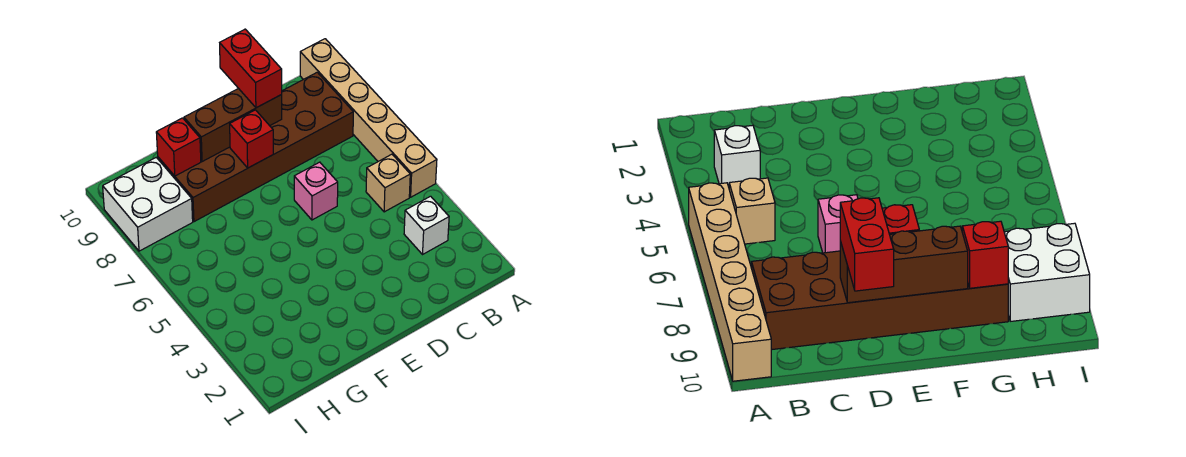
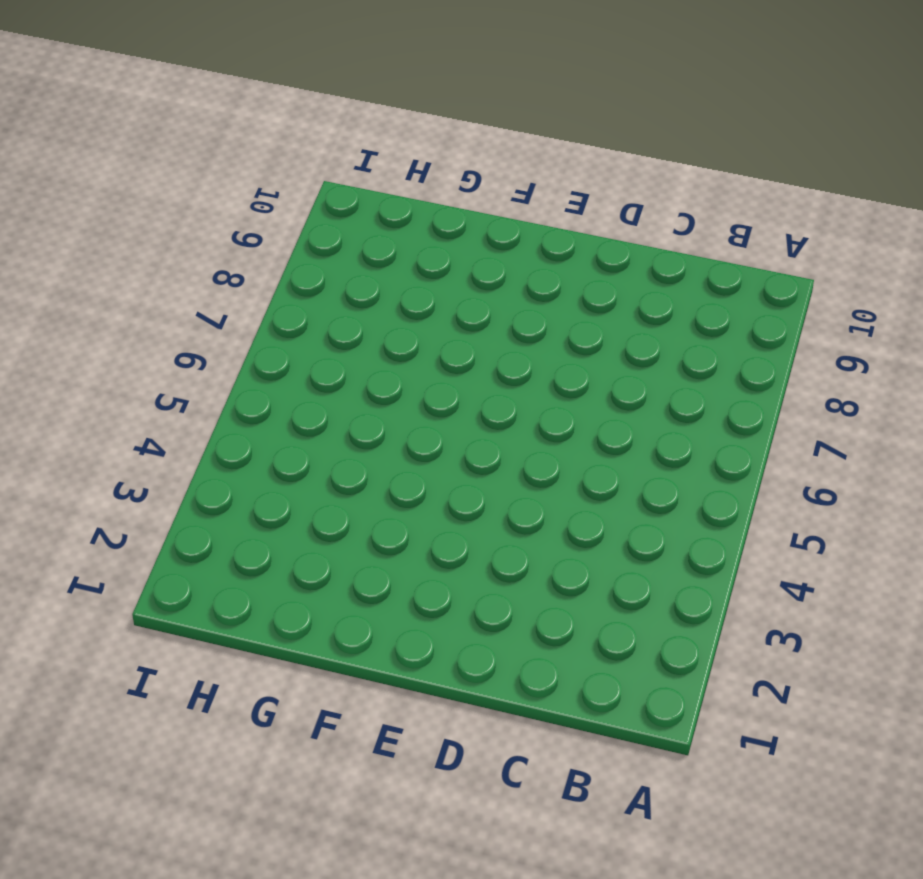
none -> tan 1x6 brick [300,39,437,197]
none -> white 1x1 brick [404,196,449,254]

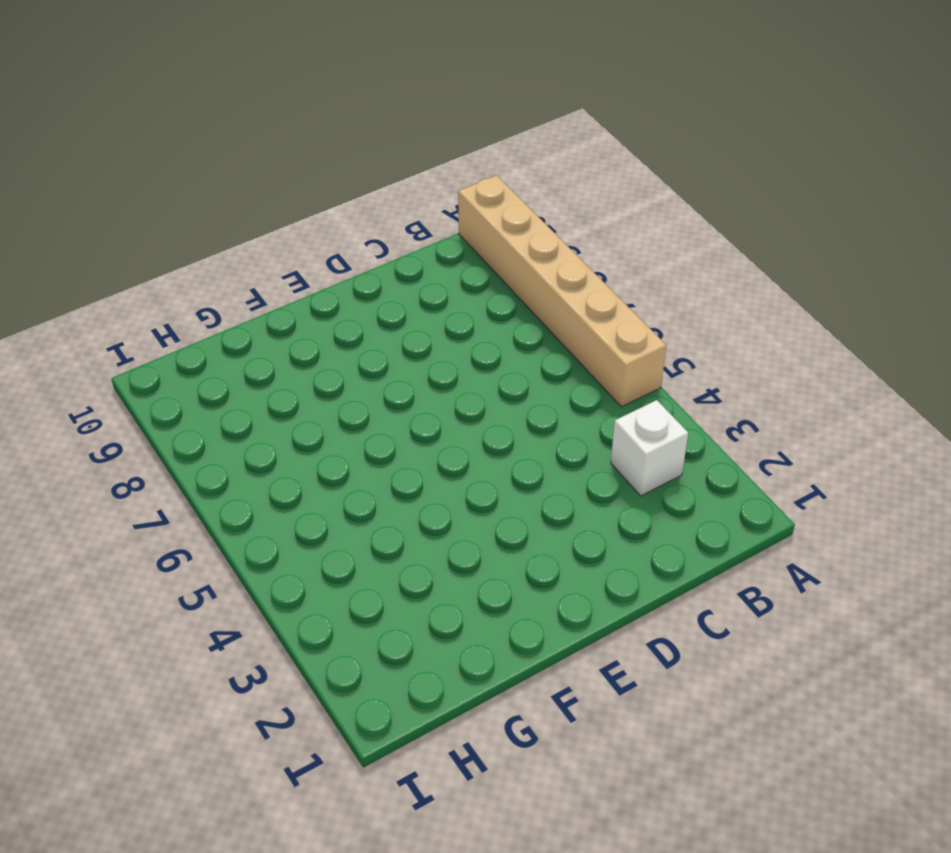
none -> tan 1x1 brick [366,154,410,212]
none -> brown 2x6 brick [158,72,353,222]

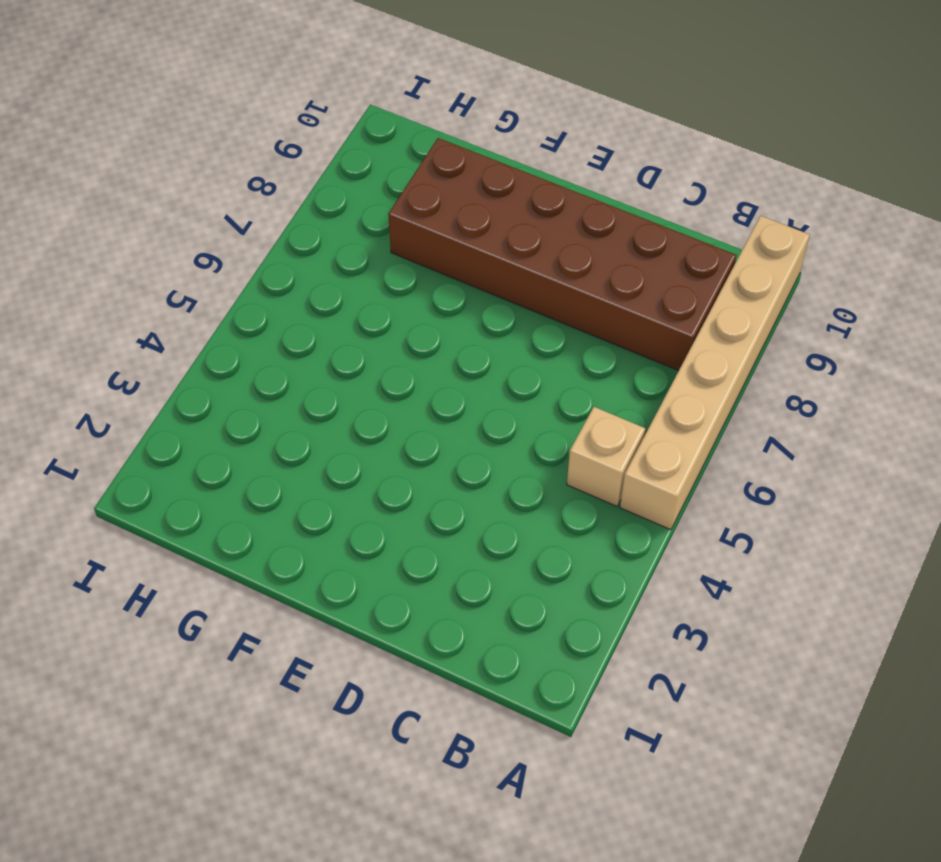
none -> white 1x1 brick [404,196,449,254]
none -> pink 1x1 brick [294,162,338,220]

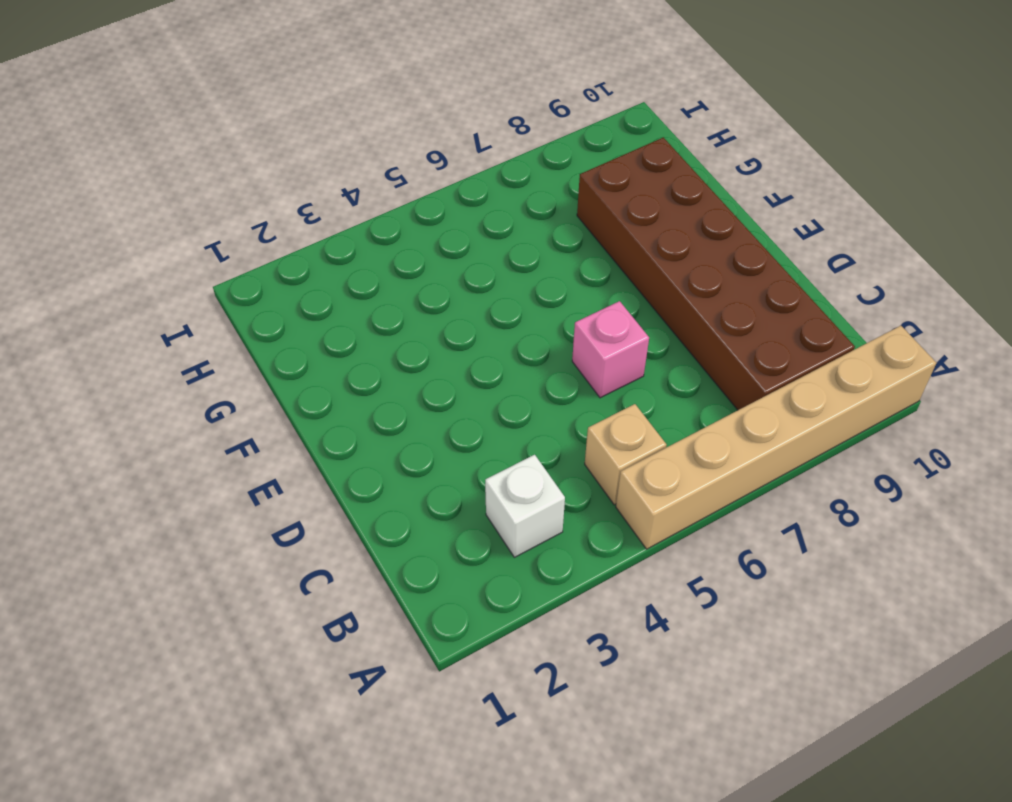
none -> white 2x2 brick [103,157,193,251]
none -> brown 1x3 brick [184,88,282,162]

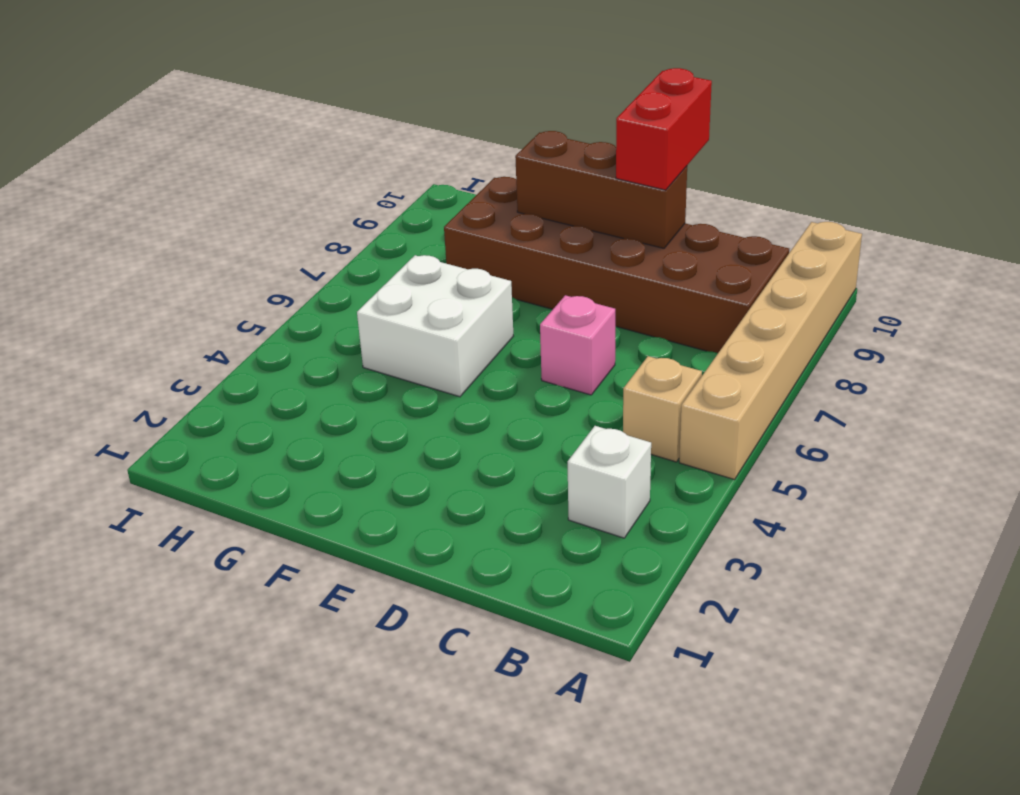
white 2x2 brick [357,255,513,397] -> white 2x2 brick moved to [103,157,193,251]
none -> red 1x1 brick [230,110,273,168]
none -> red 1x1 brick [156,118,201,176]

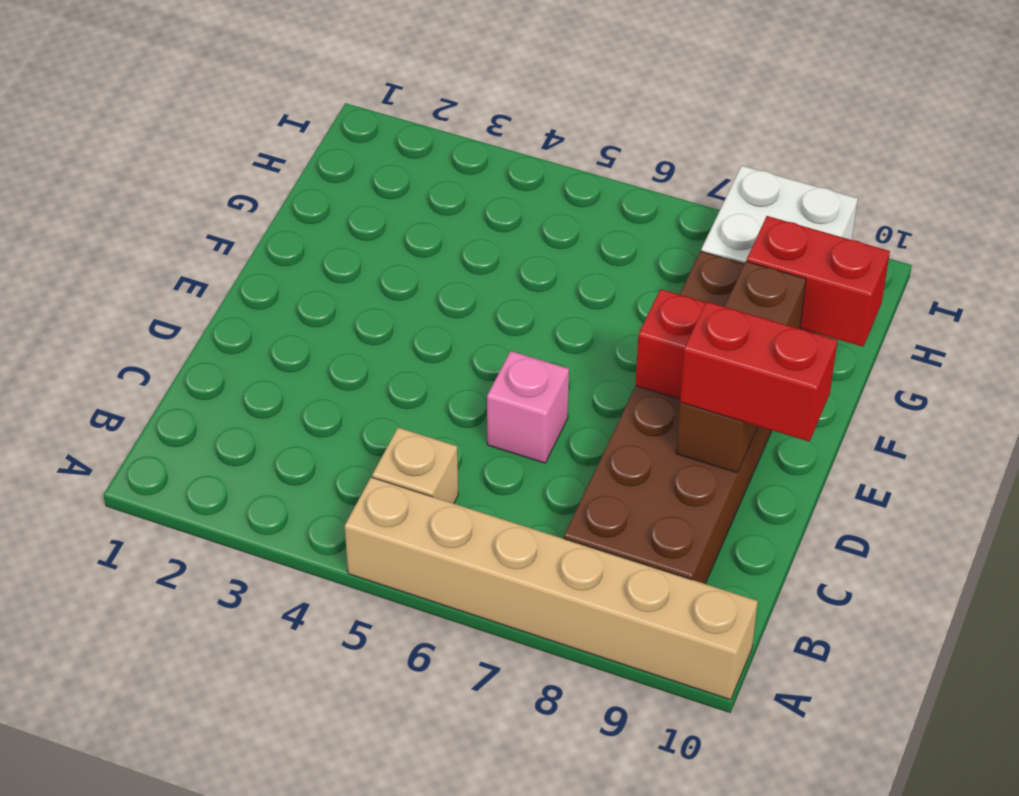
red 1x2 brick [747,216,890,347] -> red 1x1 brick [156,118,201,176]
none -> white 1x1 brick [404,196,449,254]

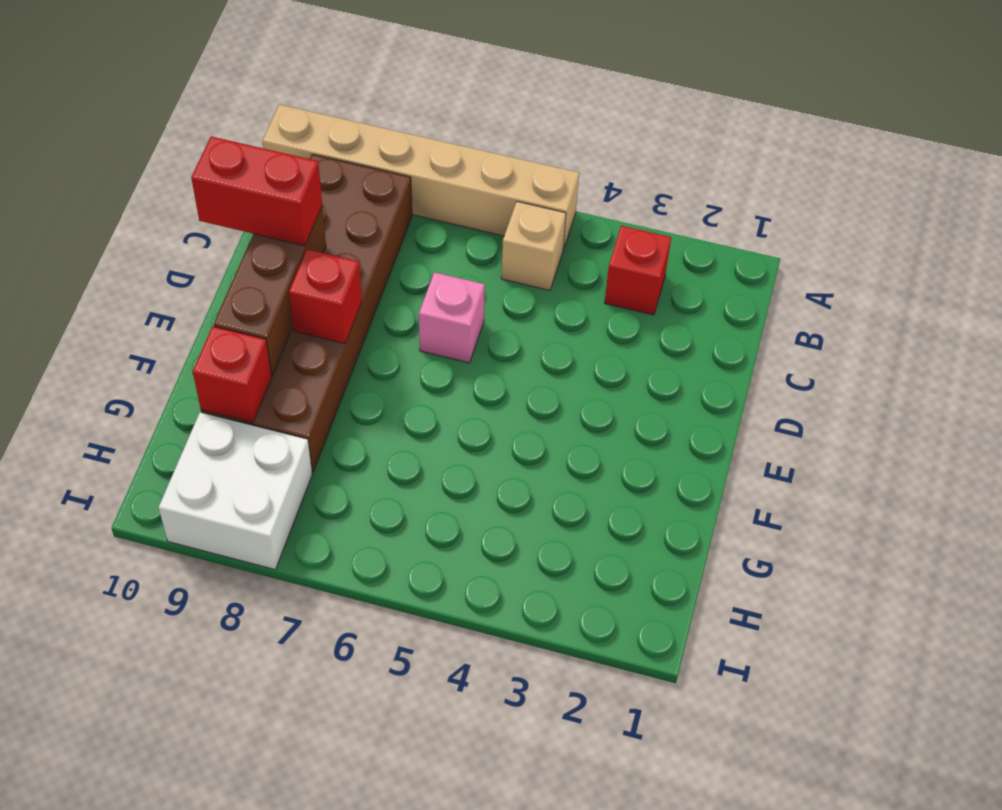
red 1x1 brick [605,226,671,315] -> white 1x1 brick [404,196,449,254]

